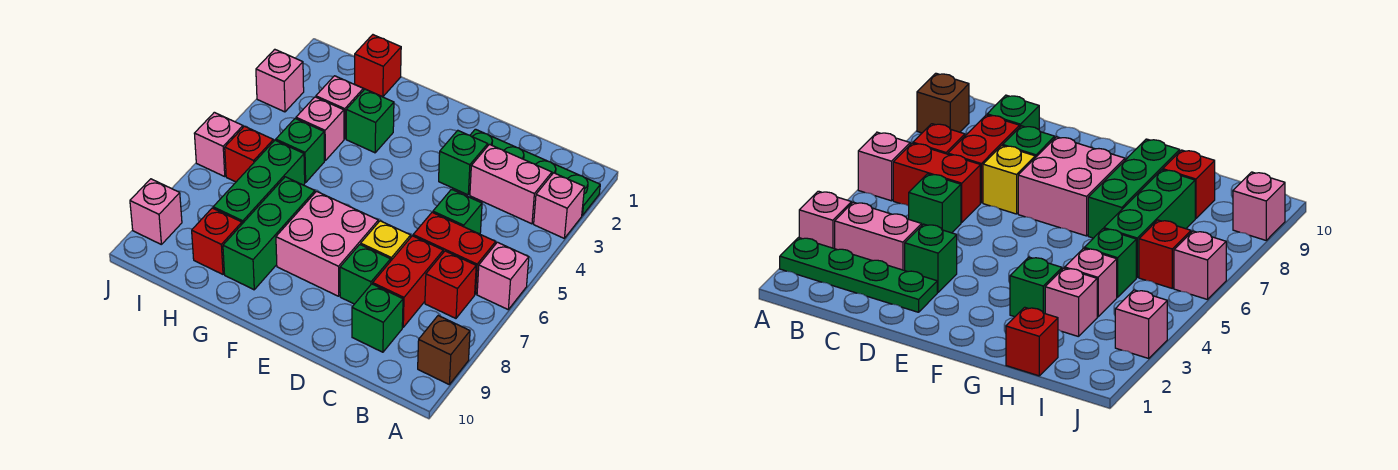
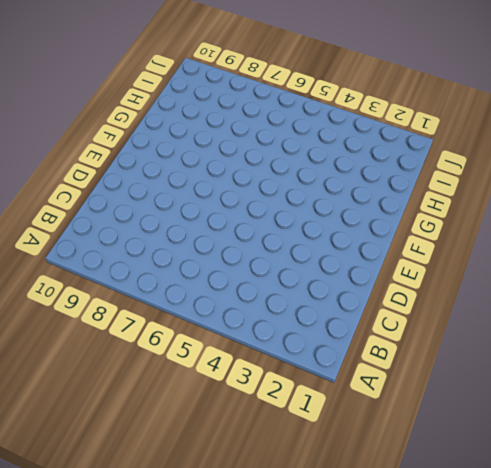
none -> green 1x4 plate [470,129,600,215]
none -> pink 1x1 brick [534,173,585,238]
none -> pink 1x1 brick [477,242,529,309]

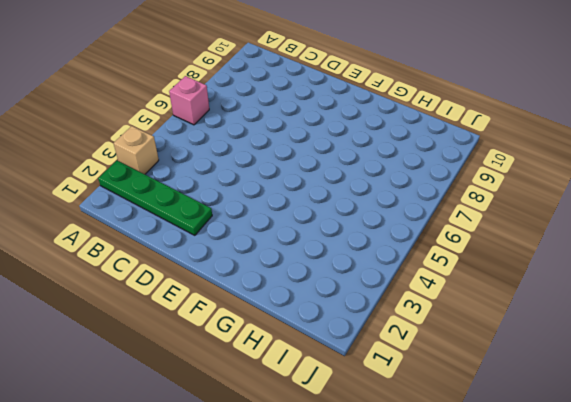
tan 1x1 brick [113,126,159,174] -> pink 1x1 brick [534,173,585,238]
none -> brown 1x1 brick [418,316,470,384]
none -> pink 1x2 brick [470,144,552,224]
none -> red 1x2 brick [413,212,496,294]

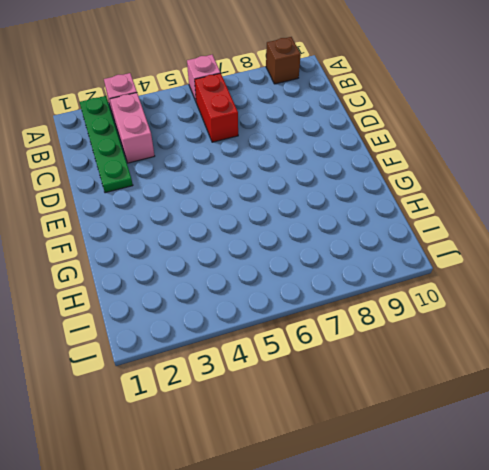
none -> red 1x1 brick [425,251,476,318]
none -> green 1x1 brick [433,189,482,234]
none -> red 1x2 brick [373,236,443,327]

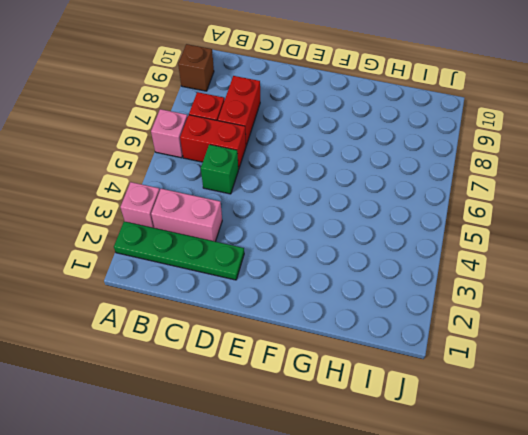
none -> green 1x1 brick [352,284,403,352]
none -> green 1x1 brick [439,131,488,195]
none -> yellow 1x1 brick [361,221,411,260]

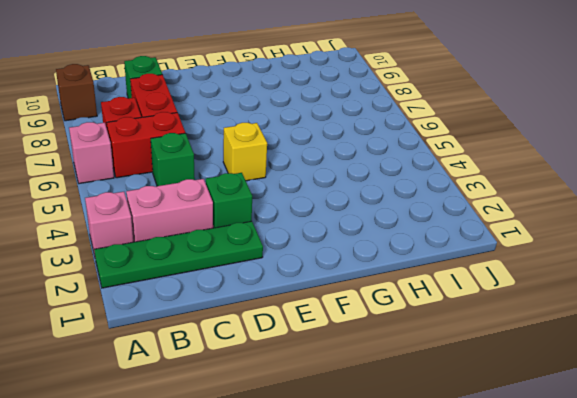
yellow 1x1 brick [223,123,267,181] -> yellow 1x1 brick moved to [361,221,411,260]
none -> green 1x1 brick [340,245,391,304]
none -> pink 2x2 brick [276,191,378,296]
none -> green 1x1 brick [346,89,394,153]

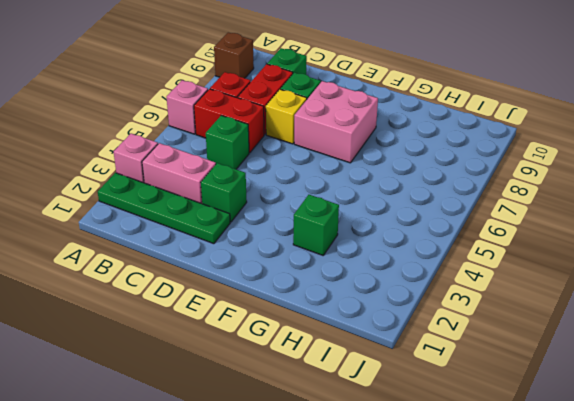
none -> green 1x3 brick [223,177,315,290]
none -> red 1x1 brick [355,35,401,97]
none -> pink 1x1 brick [316,76,363,139]

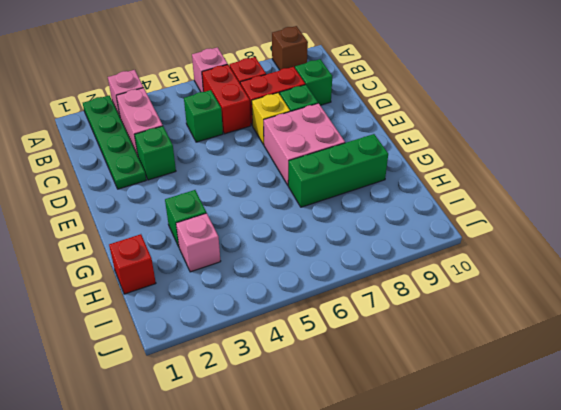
none -> pink 1x1 brick [296,97,344,160]
none -> green 1x1 brick [276,119,324,183]
none -> green 1x3 brick [213,140,305,224]

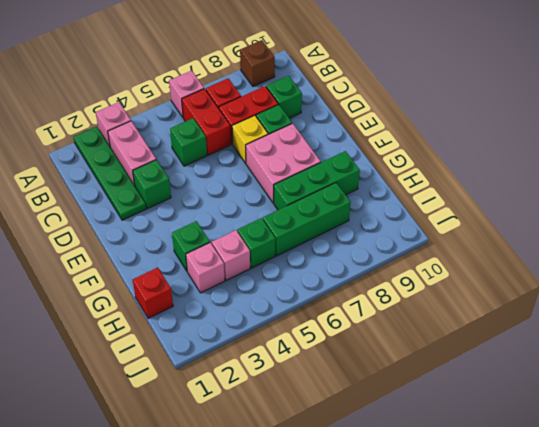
none -> red 1x1 brick [192,208,242,274]
none -> red 1x1 brick [225,126,273,182]
none -> pink 1x1 brick [256,49,304,112]

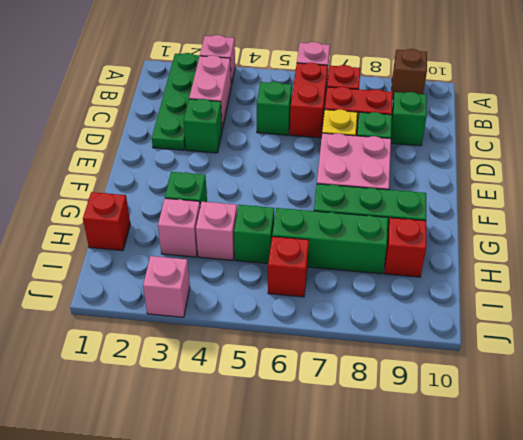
none -> pink 1x1 brick [194,112,243,176]
none -> pink 1x1 brick [130,179,182,244]

